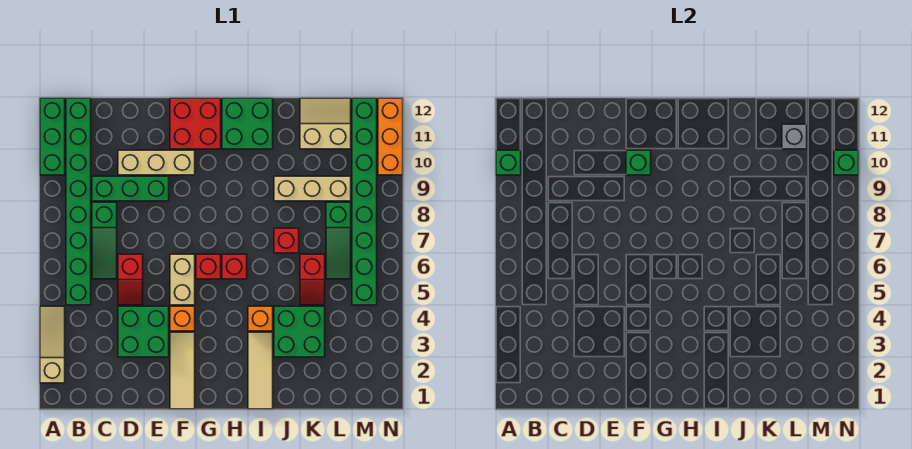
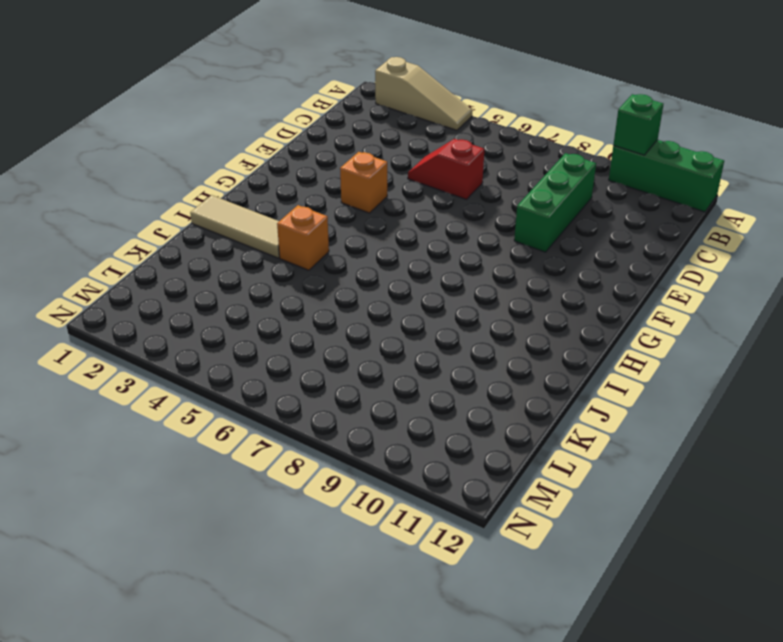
none -> green 1x8 brick [66,98,91,305]
none -> green 1x3 slope [92,202,117,279]
none -> green 2x2 brick [118,306,169,357]

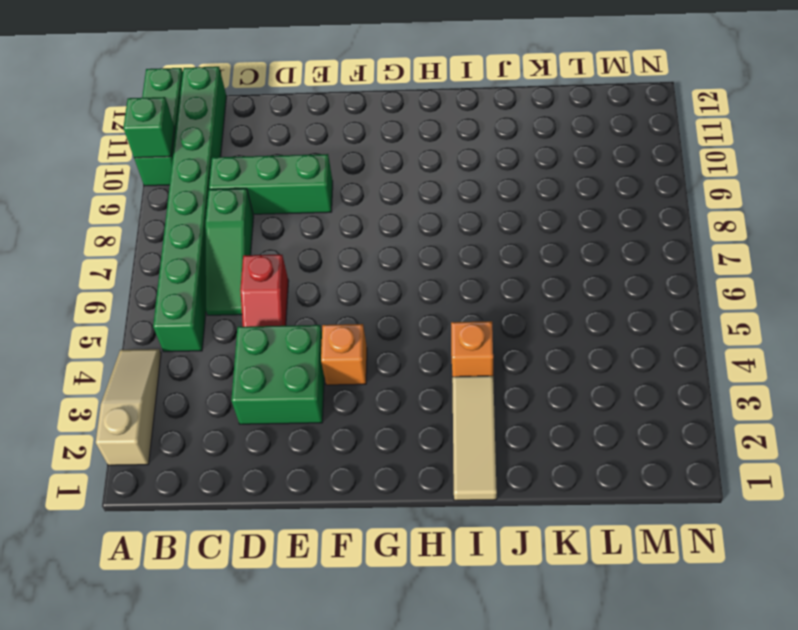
none -> tan 1x3 brick [118,150,195,175]
none -> tan 1x3 tile [170,332,195,409]
none -> tan 1x2 brick [170,254,195,305]

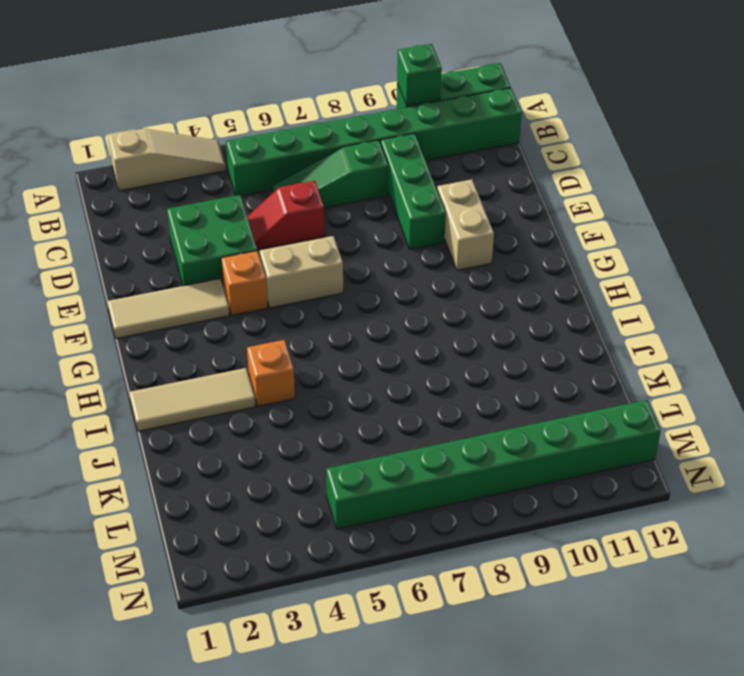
tan 1x2 brick [437,179,494,270] -> tan 1x3 brick [118,150,195,175]
none -> red 2x2 brick [170,98,221,149]
none -> red 1x1 brick [196,254,221,279]
none -> red 1x1 brick [222,254,247,279]

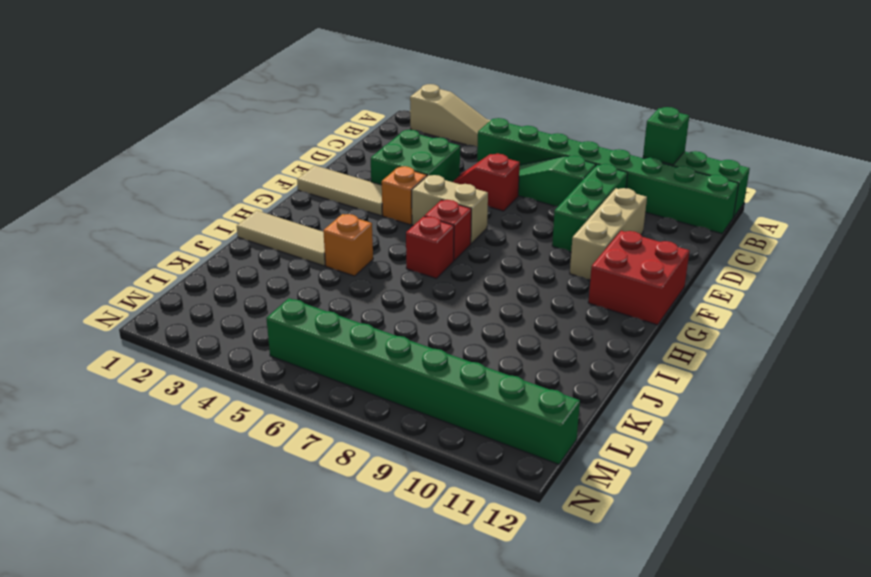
none -> green 2x2 brick [222,98,273,149]
none -> green 2x2 brick [274,306,325,357]
none -> red 1x1 brick [274,228,299,253]

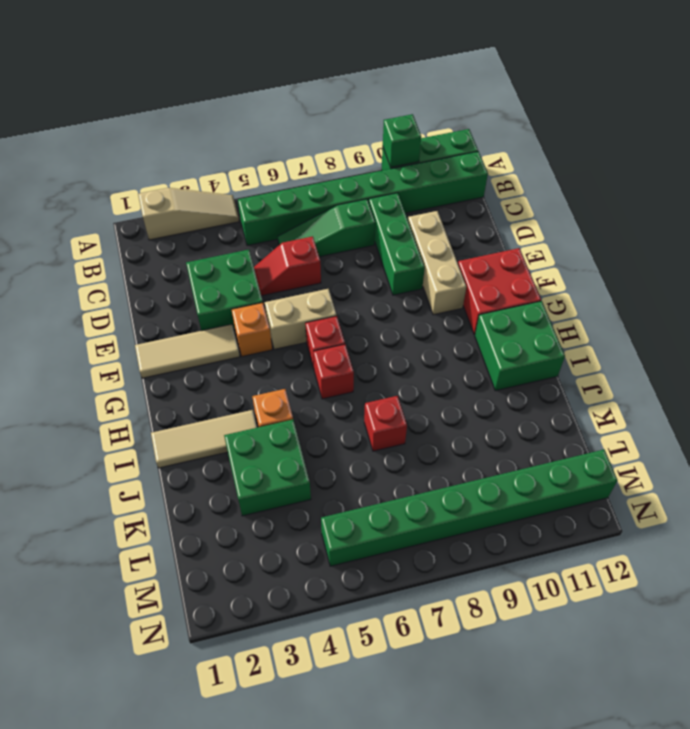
none -> tan 1x3 brick [274,176,351,201]
none -> red 1x2 slope [300,254,325,305]
none -> tan 2x2 slope [300,98,351,149]

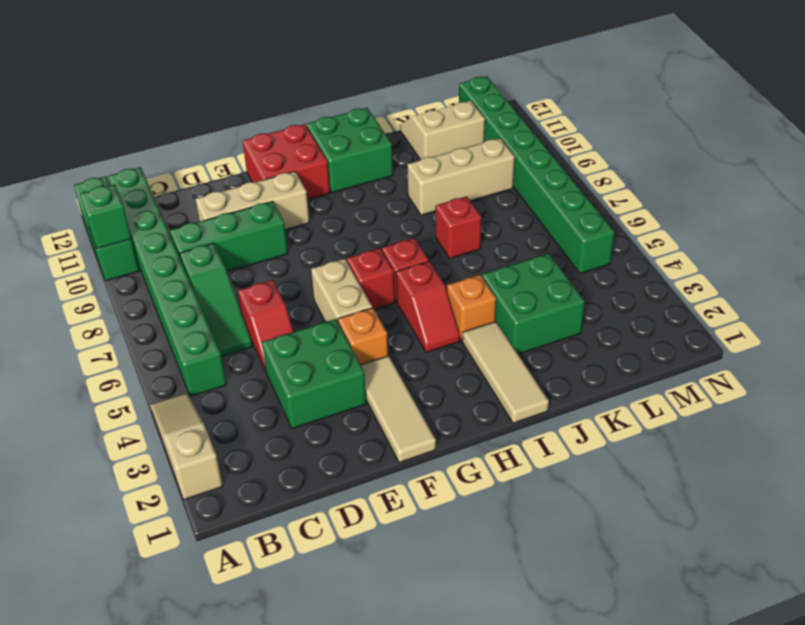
red 1x2 slope [396,261,460,352] -> red 1x2 slope moved to [300,254,325,305]
none -> green 1x3 slope [326,202,351,279]
none -> orange 1x3 brick [378,98,403,175]
none -> green 1x1 brick [626,150,651,175]

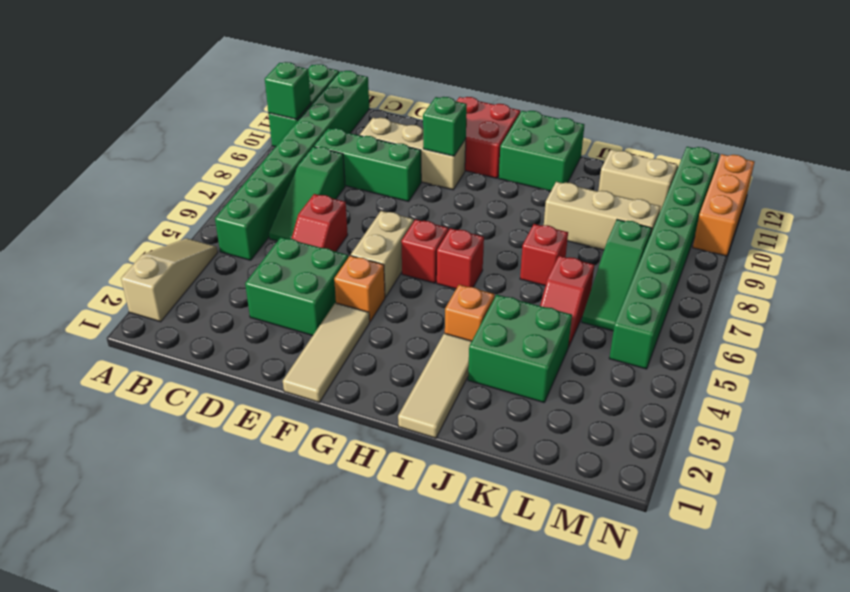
none -> grey 1x1 brick [782,124,807,149]
none -> green 1x1 brick [834,150,859,175]

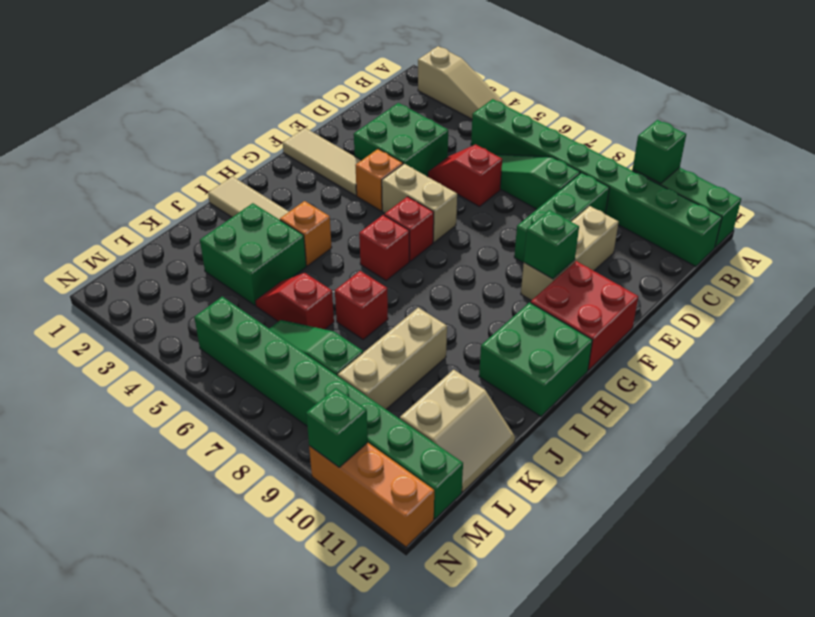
none -> grey 1x1 brick [782,124,807,149]

